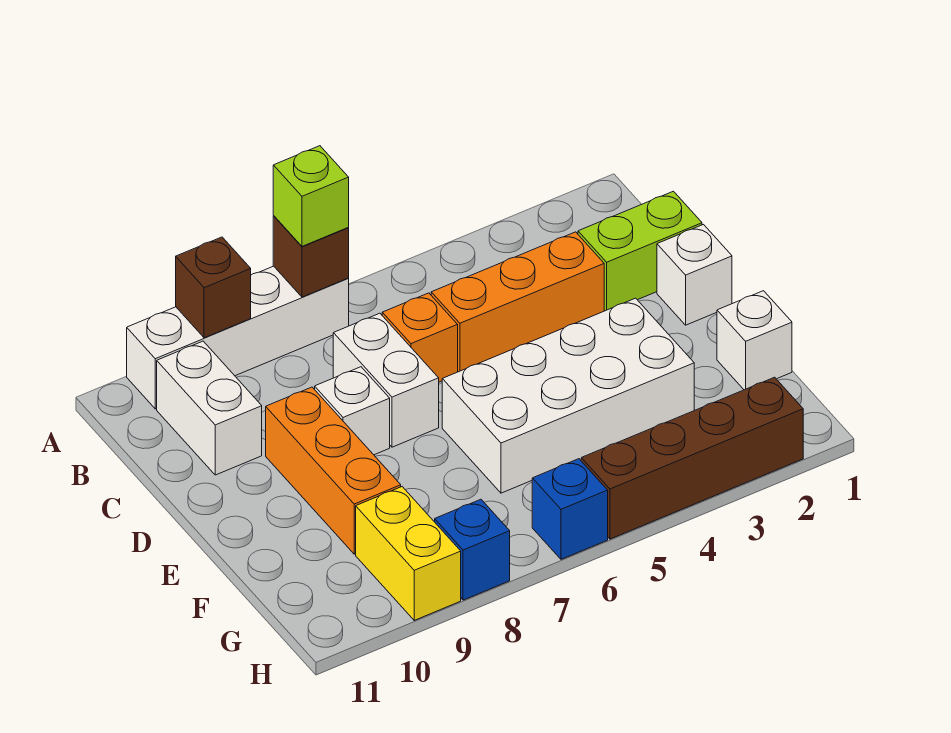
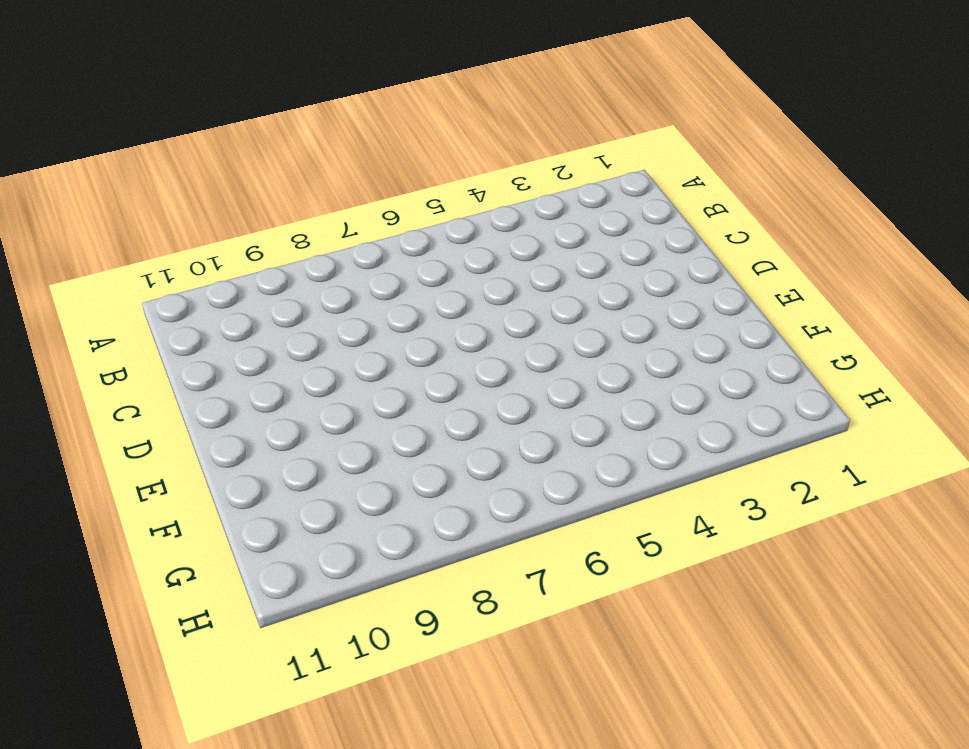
none -> white 1x4 brick [127,266,349,409]
none -> white 1x2 brick [157,341,262,475]
none -> lime 1x2 brick [578,191,702,311]

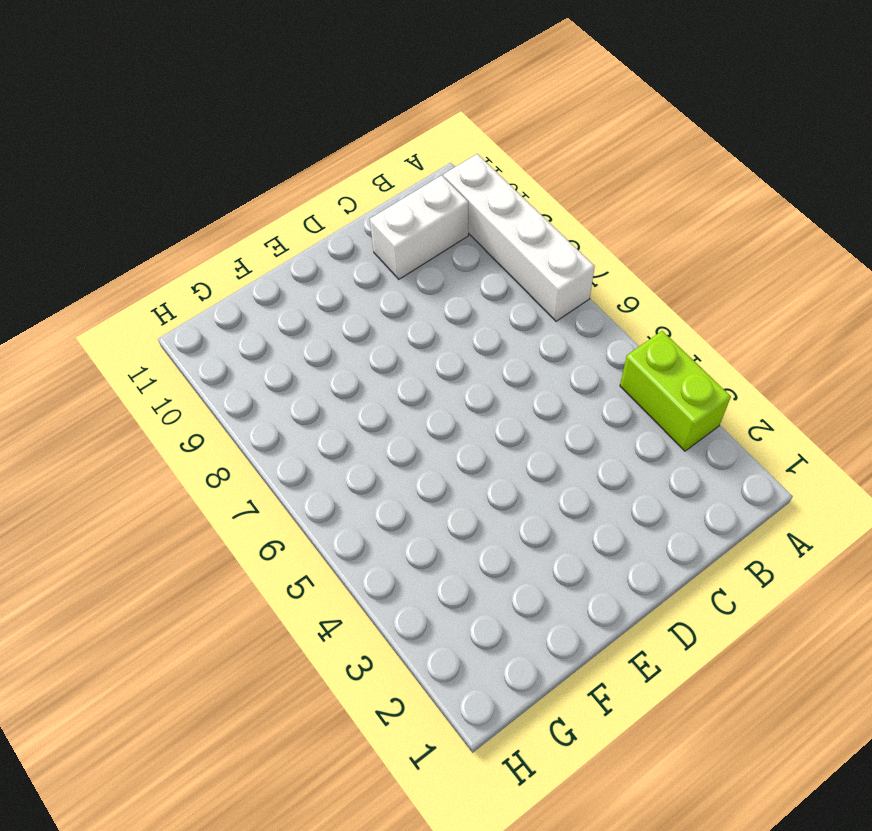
lime 1x2 brick [620,331,731,451] -> lime 1x2 brick moved to [578,191,702,311]
none -> orange 1x3 brick [431,232,604,372]
none -> orange 1x1 brick [382,293,458,382]
none -> white 1x2 brick [333,313,439,447]

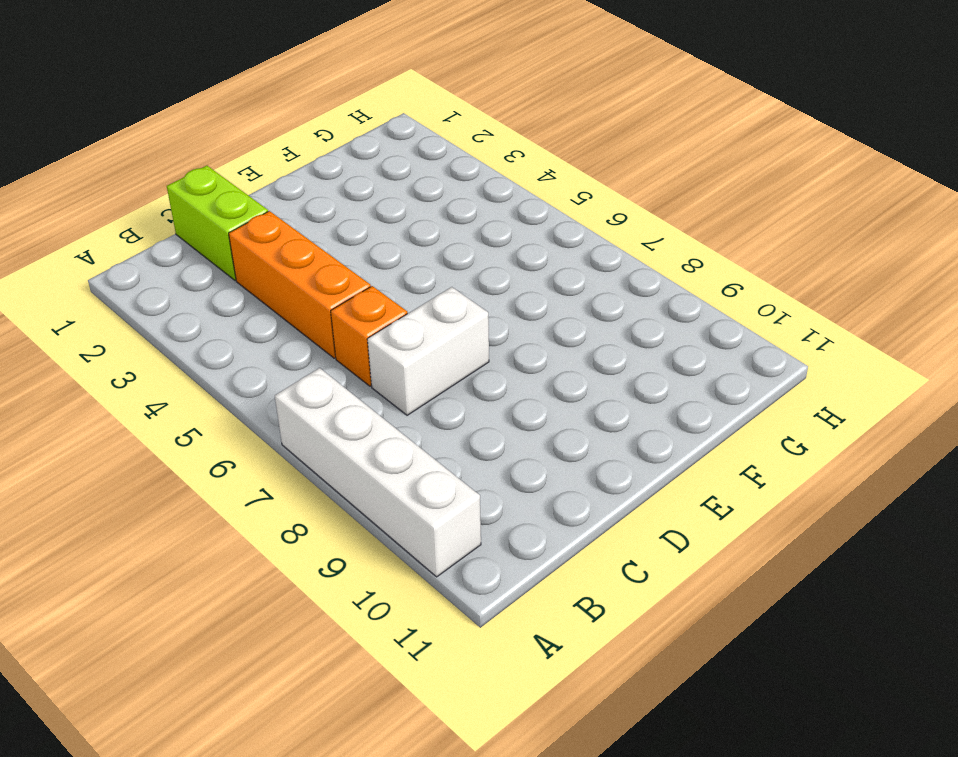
none -> white 1x2 brick [157,341,262,475]
none -> white 1x1 brick [657,225,732,325]
none -> white 1x1 brick [315,367,390,455]

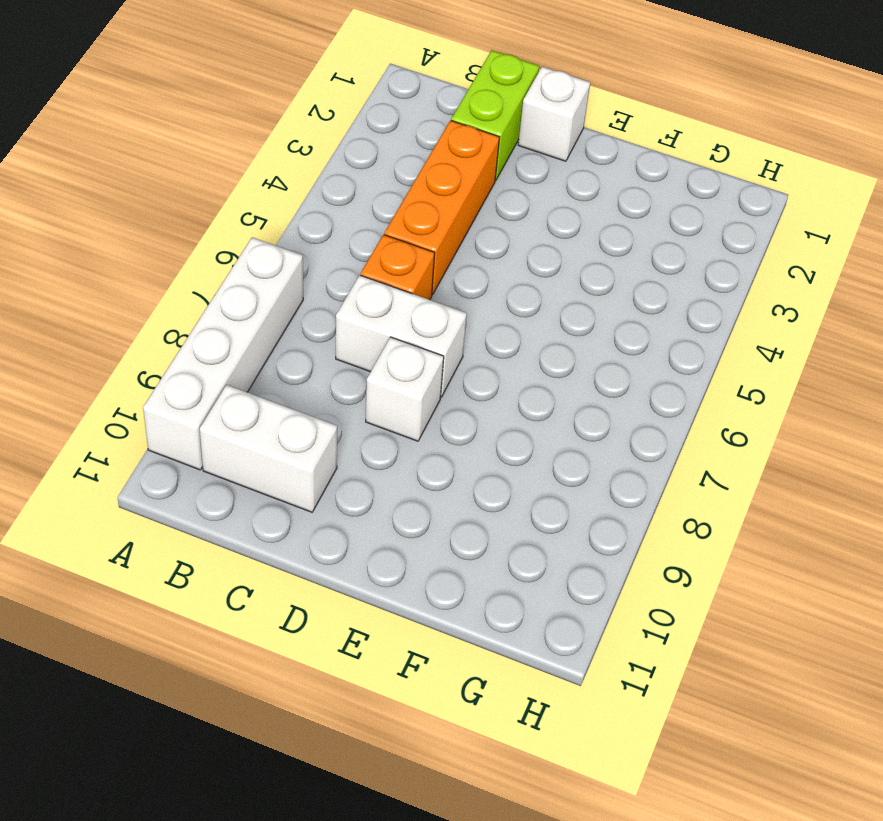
none -> orange 1x3 brick [266,387,401,554]
none -> white 2x4 brick [442,298,694,493]
none -> white 1x1 brick [717,291,792,390]

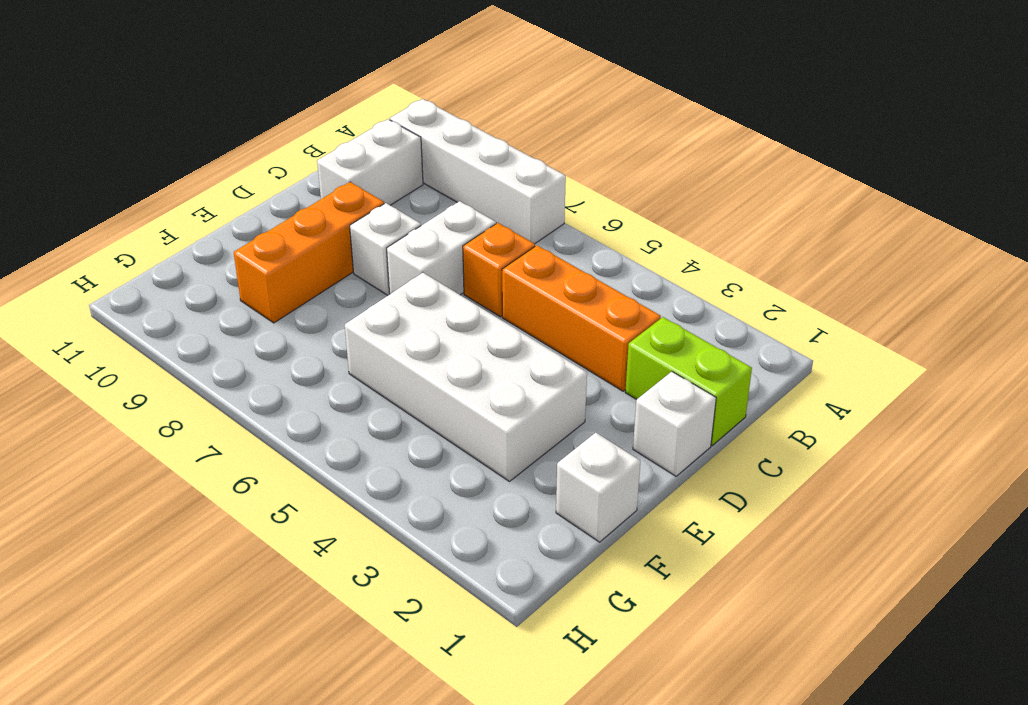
none -> yellow 1x2 brick [356,487,461,620]
none -> brown 1x4 brick [581,377,803,539]
none -> blue 1x1 brick [532,459,608,559]

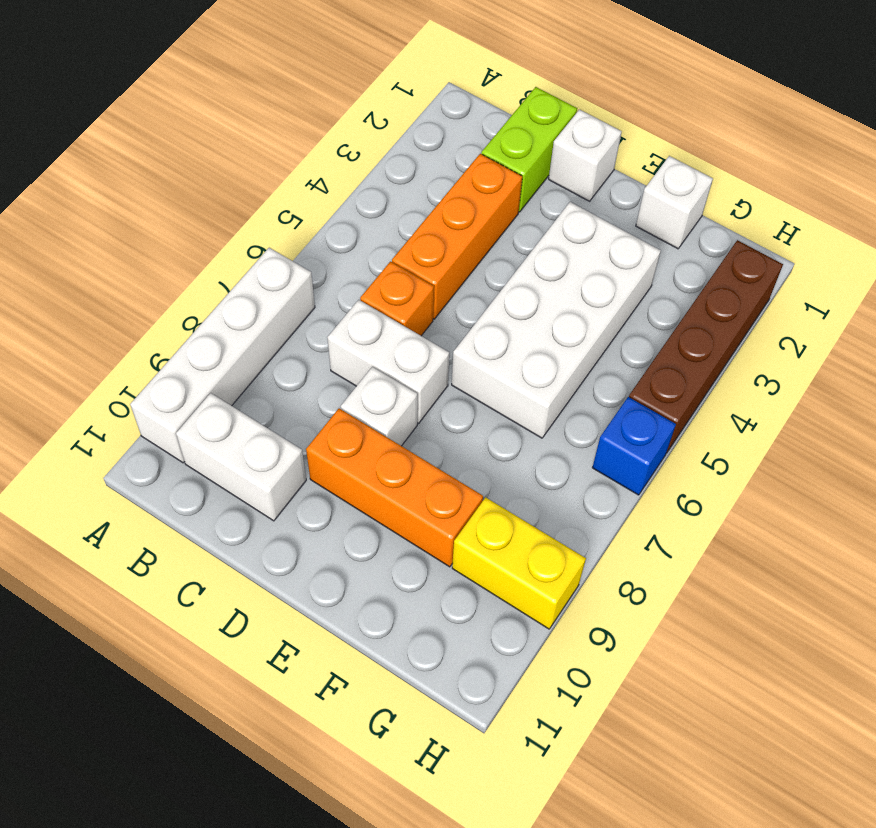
none -> blue 1x1 brick [435,499,510,600]
none -> brown 1x1 brick [273,216,349,297]
none -> brown 1x1 brick [176,237,251,338]

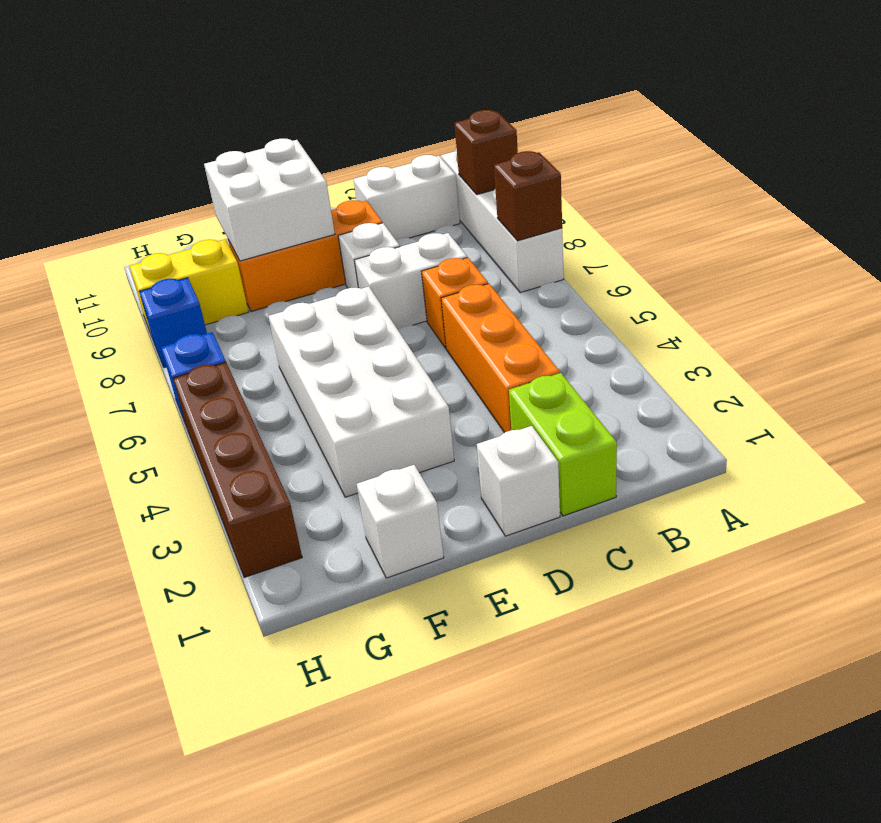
white 2x2 brick [204,138,335,261] -> none
none -> lime 1x1 brick [273,146,349,246]

